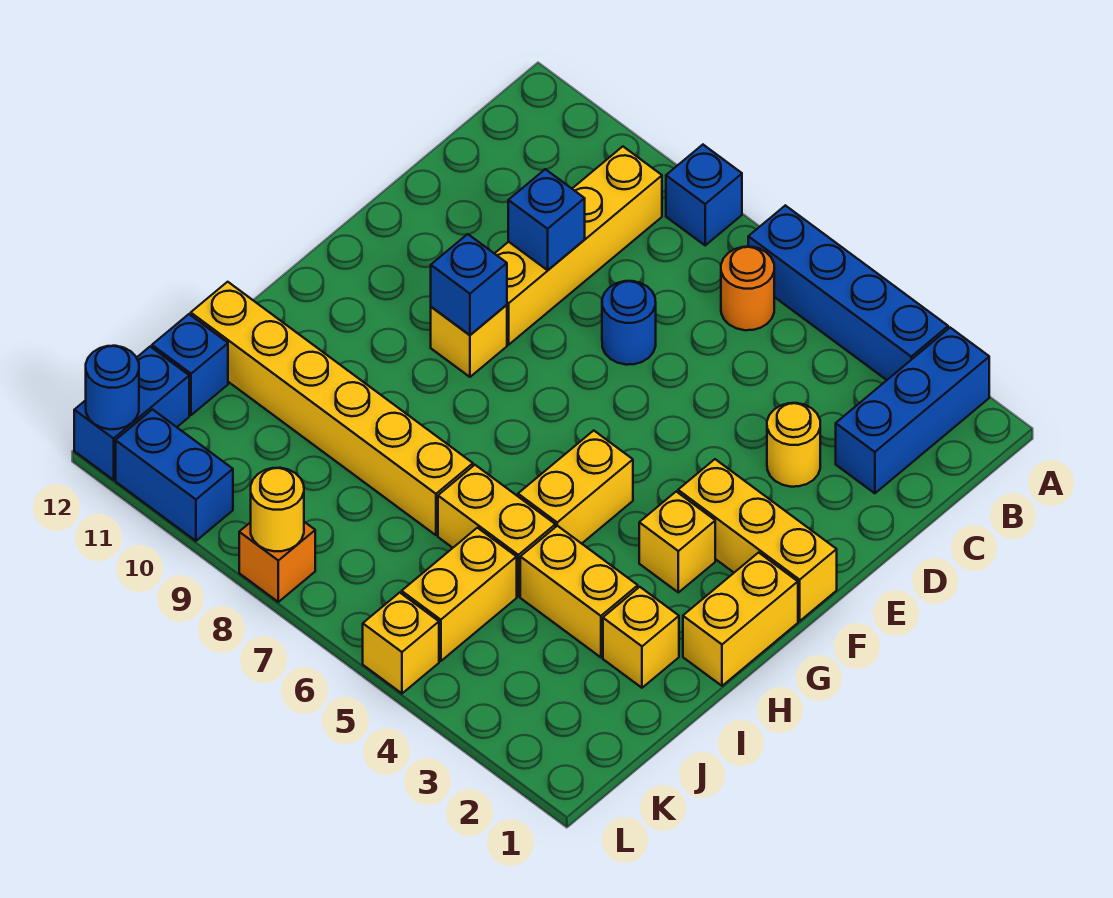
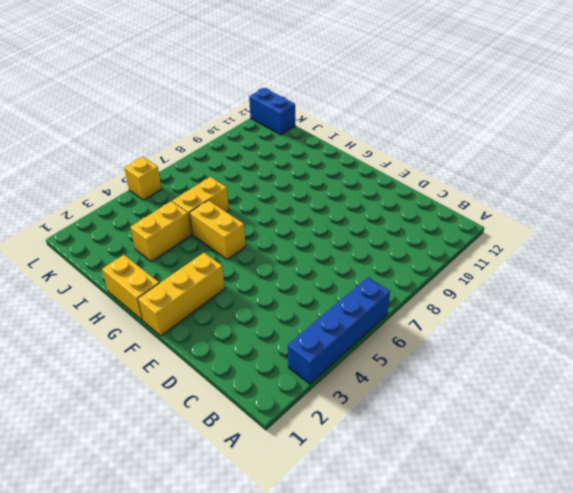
none -> blue 1x3 brick [836,328,989,493]
none -> blue 1x1 brick [666,145,742,245]
none -> orange 1x1 round brick [721,247,774,330]

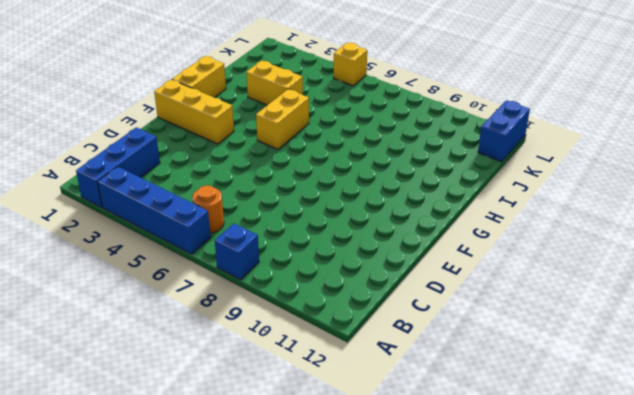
none -> yellow 1x4 brick [494,147,662,345]
none -> yellow 1x1 round brick [767,403,820,487]
none -> blue 1x1 round brick [602,281,656,365]

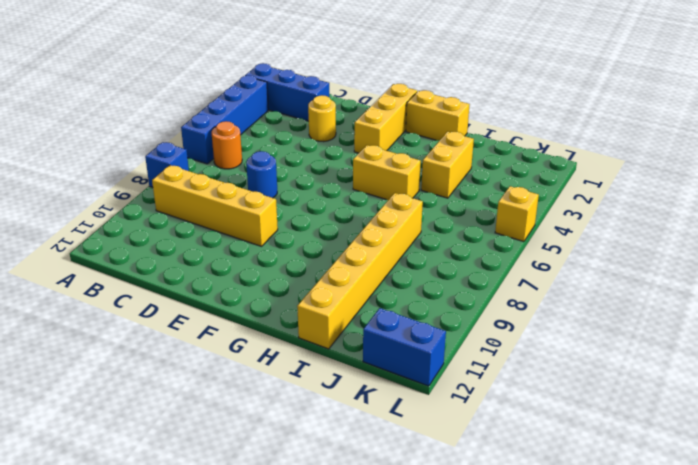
none -> yellow 1x1 brick [431,305,507,377]
none -> yellow 1x1 brick [639,492,715,592]
none -> yellow 1x1 brick [603,587,679,688]

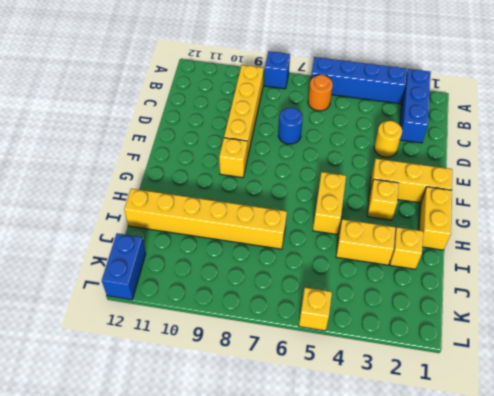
none -> yellow 1x2 brick [438,465,555,596]
none -> yellow 1x2 brick [402,528,517,661]
none -> blue 1x1 brick [152,314,228,415]

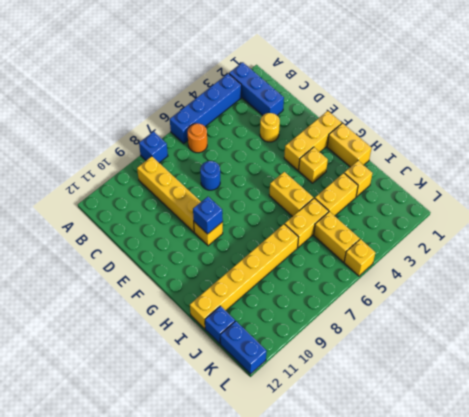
none -> orange 1x1 brick [239,522,315,602]
none -> blue 1x2 brick [116,410,233,541]
none -> blue 1x1 brick [508,169,585,270]

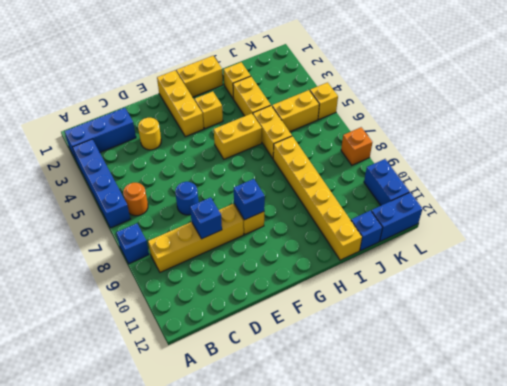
none -> yellow 1x1 round brick [251,468,304,551]
none -> blue 1x1 round brick [86,346,139,429]

